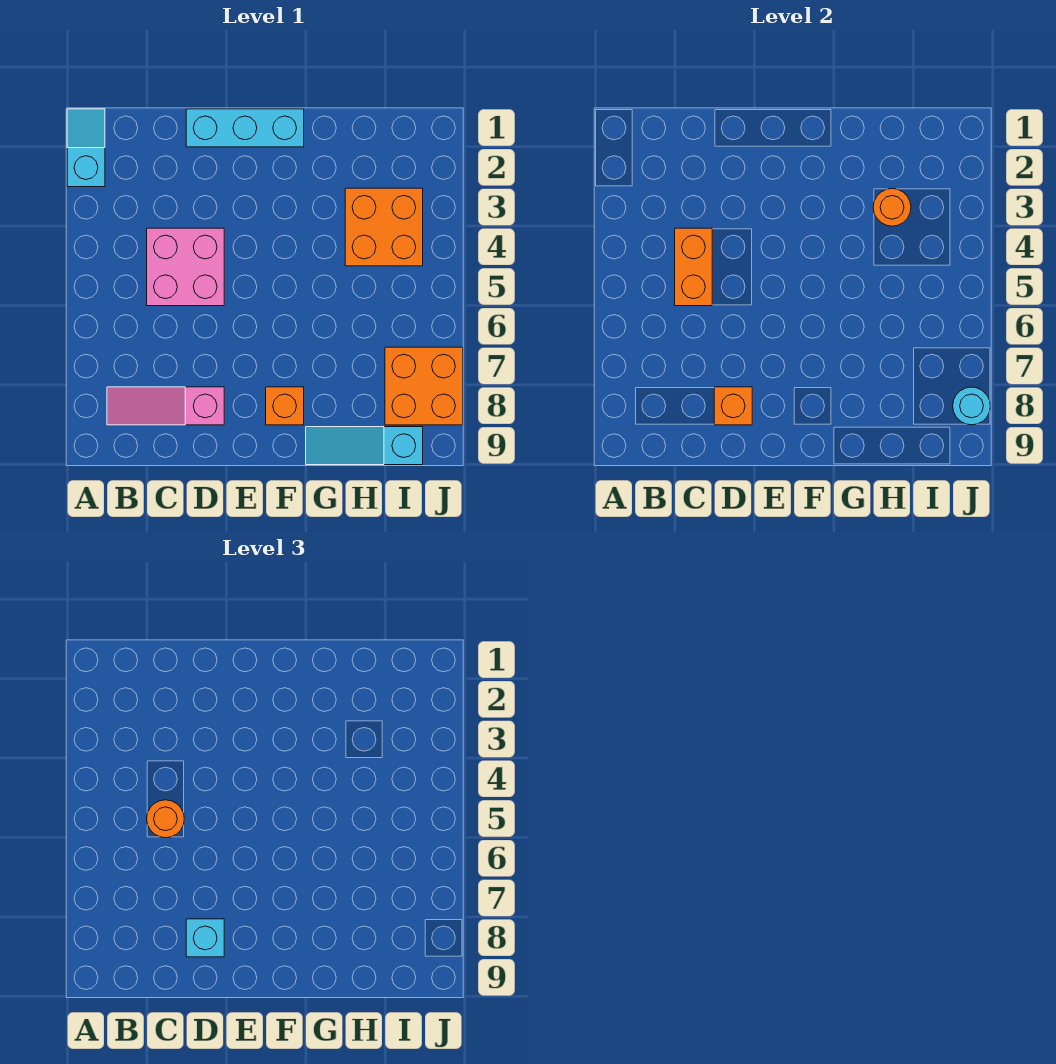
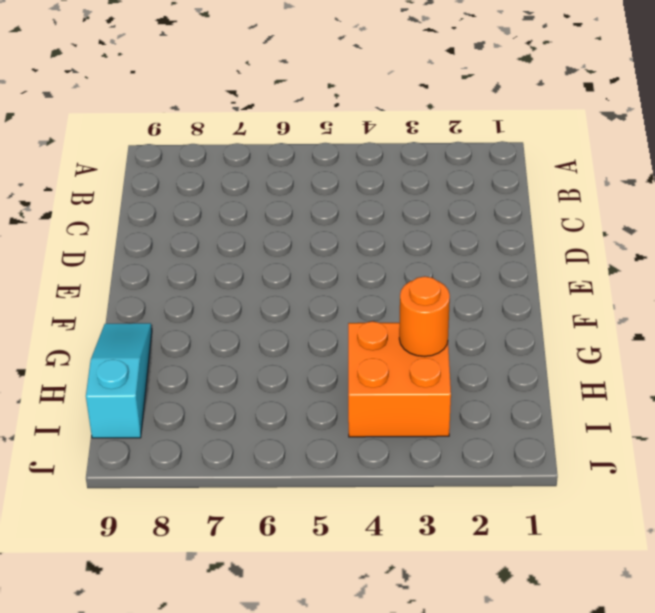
none -> cyan 1x2 slope [67,109,105,187]
none -> pink 1x3 slope [107,387,224,425]
none -> pink 2x2 brick [147,228,224,306]

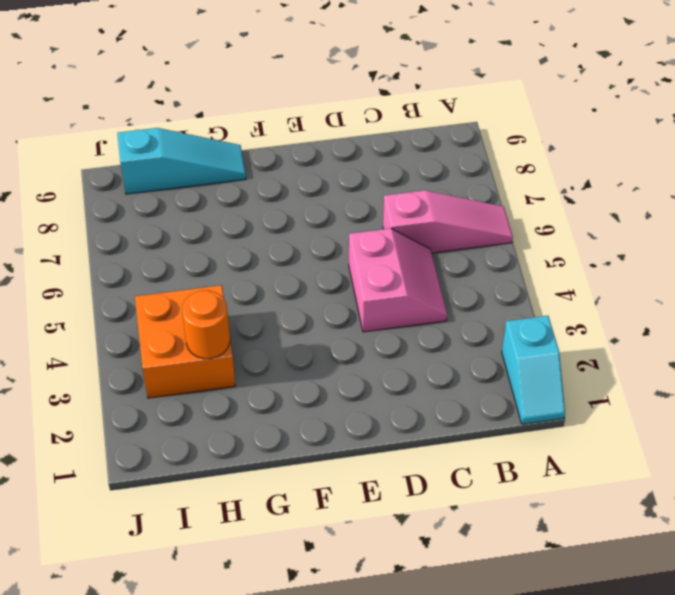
pink 1x3 slope [383,190,513,253] -> pink 1x3 slope moved to [107,387,224,425]
pink 2x2 slope [349,228,447,332] -> pink 2x2 brick [147,228,224,306]
none -> cyan 1x3 brick [186,109,304,147]
none -> orange 1x1 brick [266,387,304,425]
none -> orange 2x2 brick [385,347,463,425]

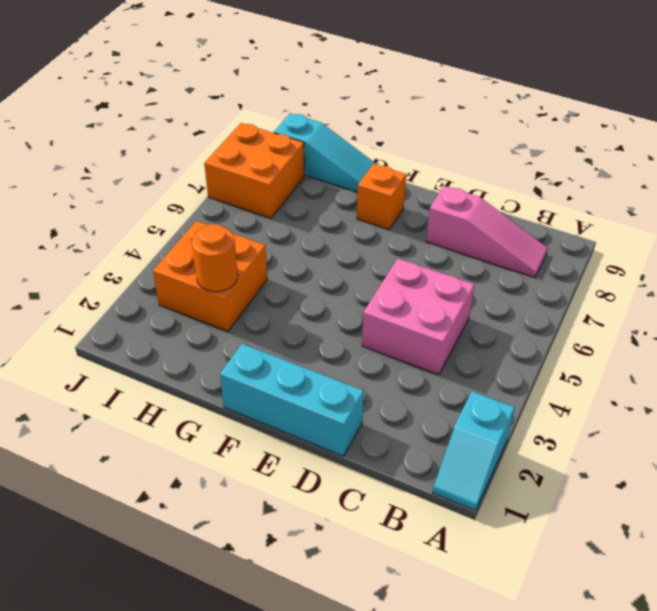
none -> orange 1x2 brick [675,228,712,306]
none -> orange 1x1 brick [714,387,752,425]
none -> cyan 1x1 round brick [953,387,990,425]

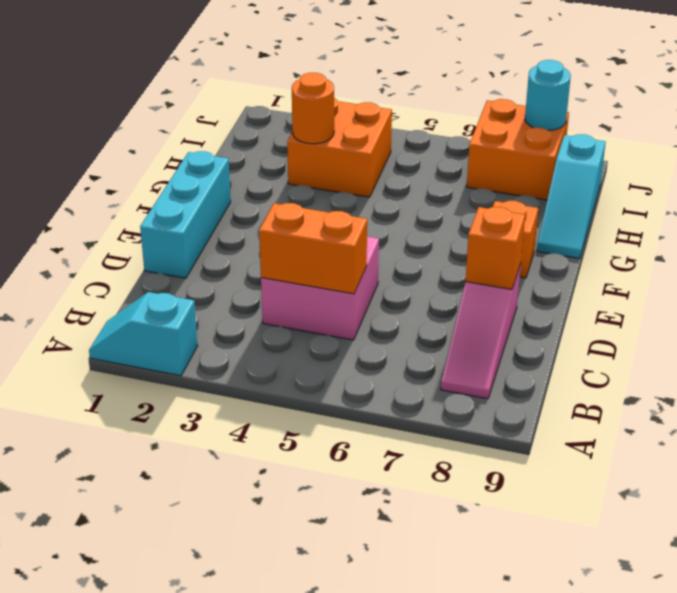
none -> orange 1x1 round brick [147,800,184,838]
none -> cyan 1x1 brick [186,919,224,957]

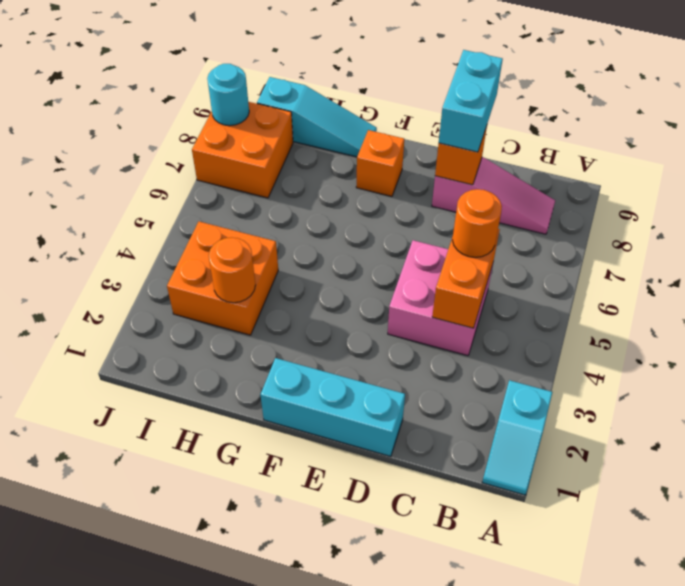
cyan 1x2 brick [439,50,503,152] -> cyan 1x1 brick [186,919,224,957]

